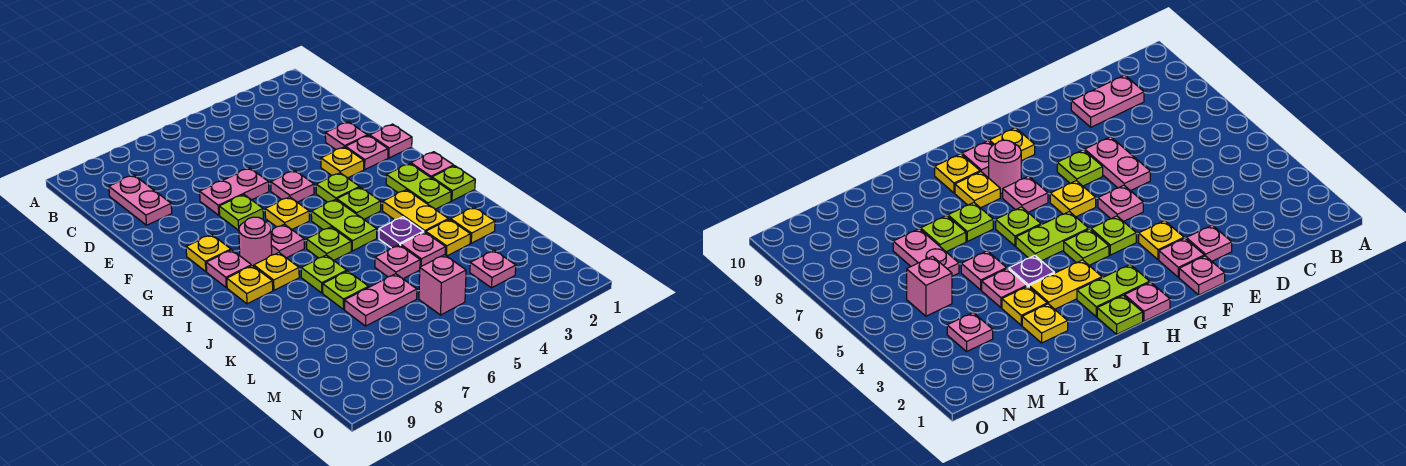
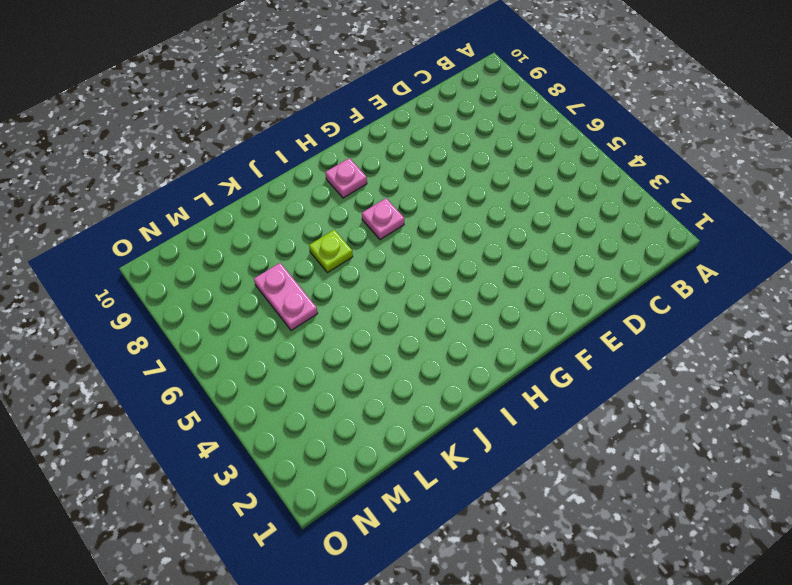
none -> pink 1x2 plate [109,175,172,225]
none -> pink 1x1 plate [325,122,368,149]
none -> pink 1x2 plate [200,168,269,215]
none -> pink 1x1 plate [370,124,412,158]

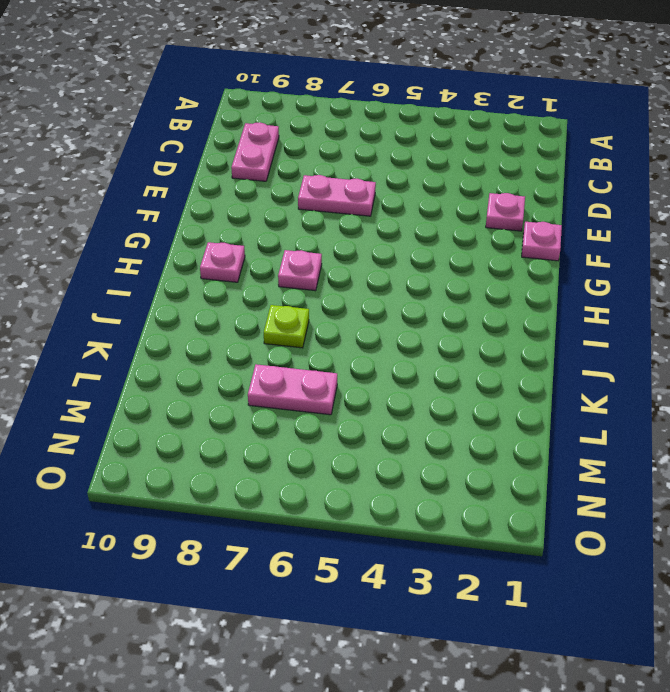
none -> pink 1x1 plate [345,136,388,169]
none -> yellow 1x1 plate [321,147,364,178]
none -> pink 1x1 plate [271,170,314,202]
none -> lime 1x1 plate [219,195,263,230]

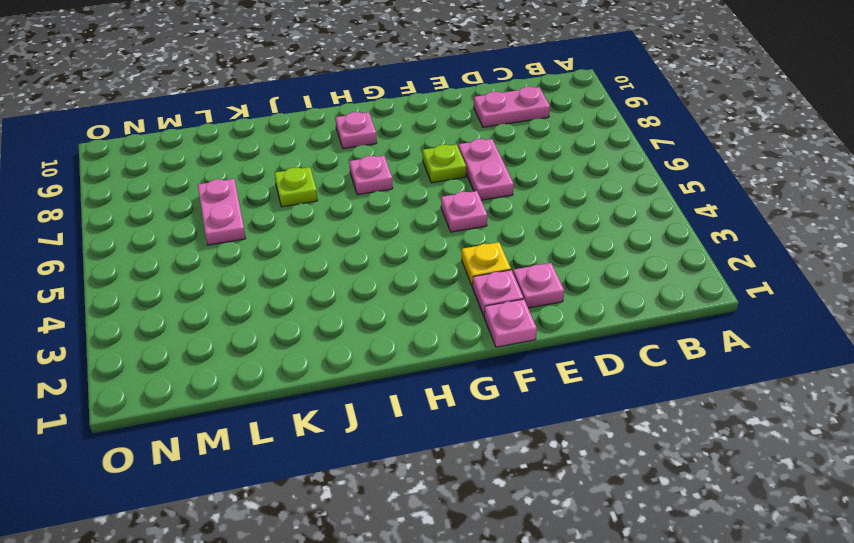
none -> lime 1x1 plate [316,173,360,202]
none -> yellow 1x1 plate [265,197,309,229]
none -> yellow 1x1 plate [186,234,231,271]
none -> pink 1x1 plate [411,152,454,178]

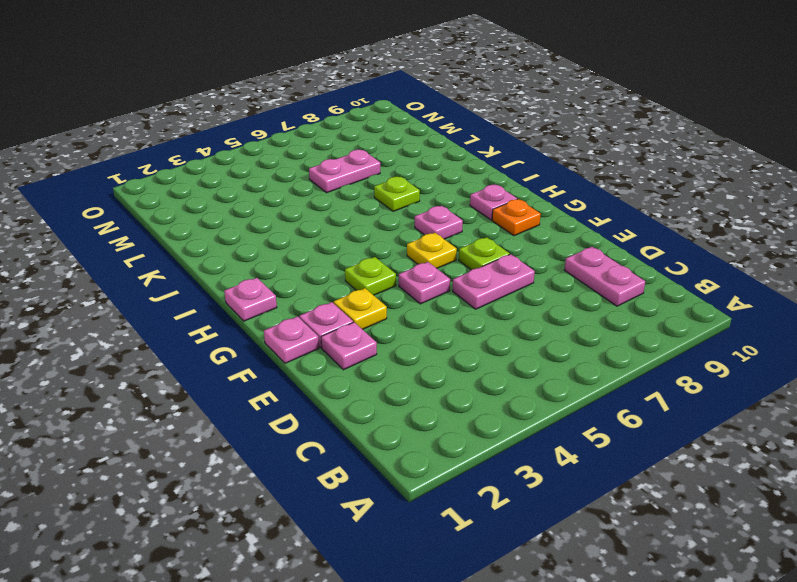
orange 1x1 plate [492,199,541,236] -> yellow 1x1 plate [186,234,231,271]
none -> lime 1x2 plate [386,163,451,209]
none -> lime 1x1 plate [337,187,381,219]
none -> lime 1x2 plate [311,199,377,251]
none -> pink 1x1 round brick [239,217,272,266]

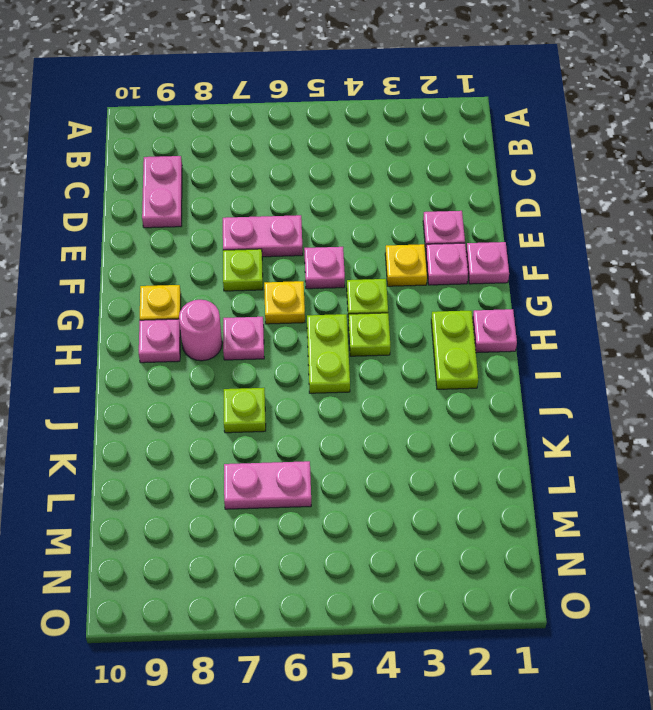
none -> lime 1x1 plate [432,166,475,201]
none -> yellow 1x2 plate [383,190,448,232]
none -> lime 1x1 plate [306,227,351,260]
none -> yellow 1x1 plate [254,253,299,290]

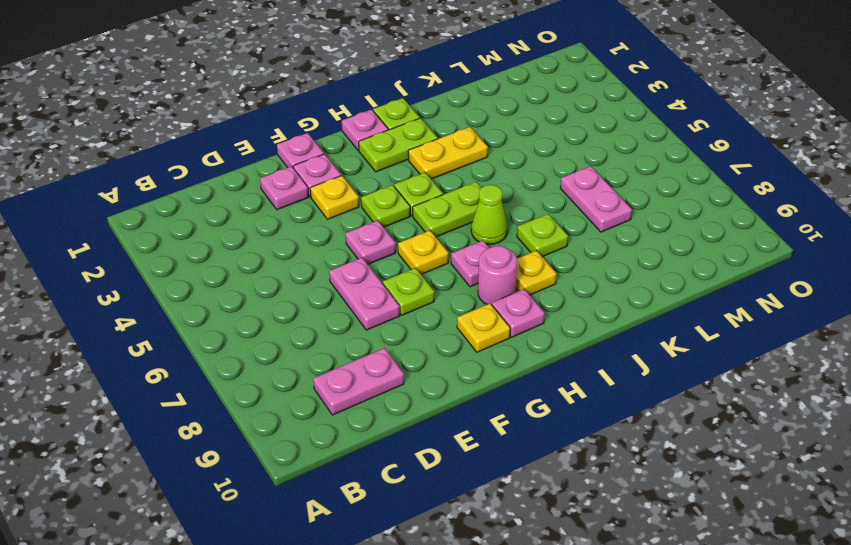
lime 1x1 cone [471,185,508,244] -> lime 1x1 plate [306,227,351,260]
none -> yellow 1x1 plate [227,266,273,304]
none -> purple 1x1 plate [379,217,424,248]
none -> yellow 1x1 plate [451,207,495,243]
none -> yellow 1x1 plate [426,219,470,256]

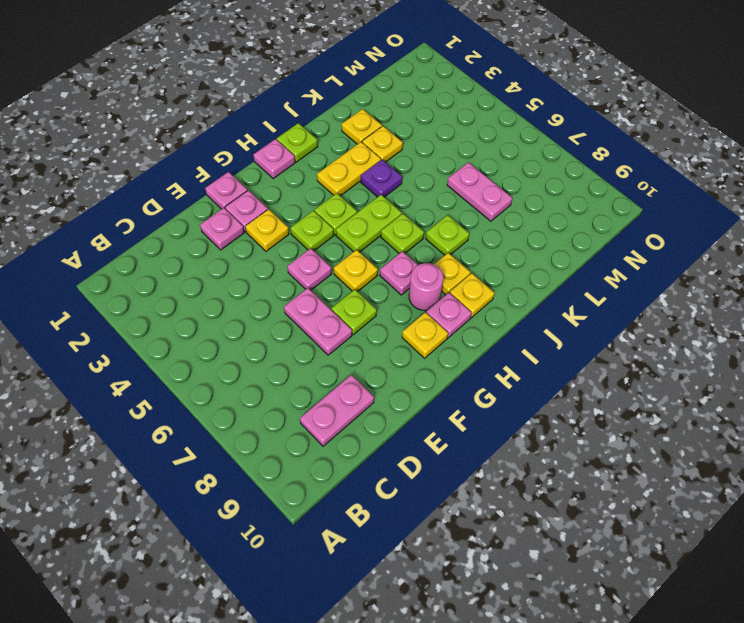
none -> lime 1x2 plate [386,163,451,209]
none -> pink 1x1 plate [401,232,446,267]
none -> pink 1x1 plate [375,245,420,279]
none -> lime 1x1 plate [323,271,369,309]

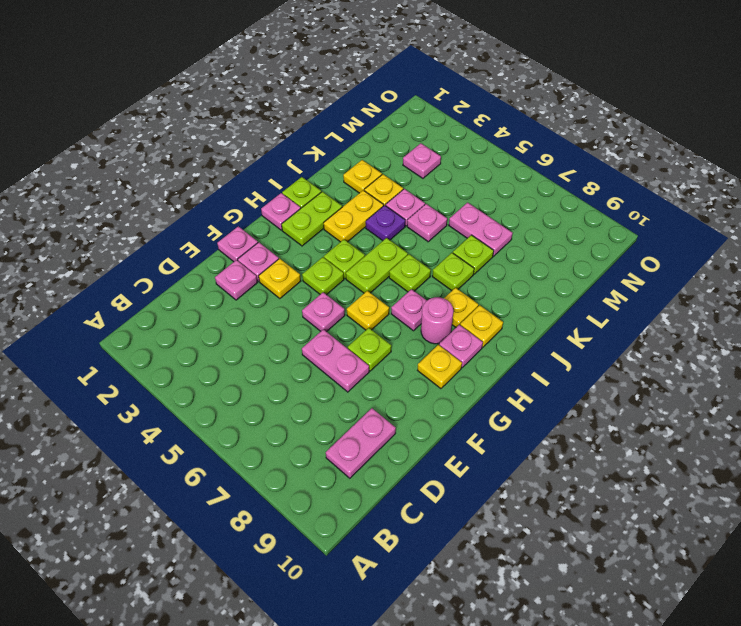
none -> pink 1x1 brick [419,255,466,315]

